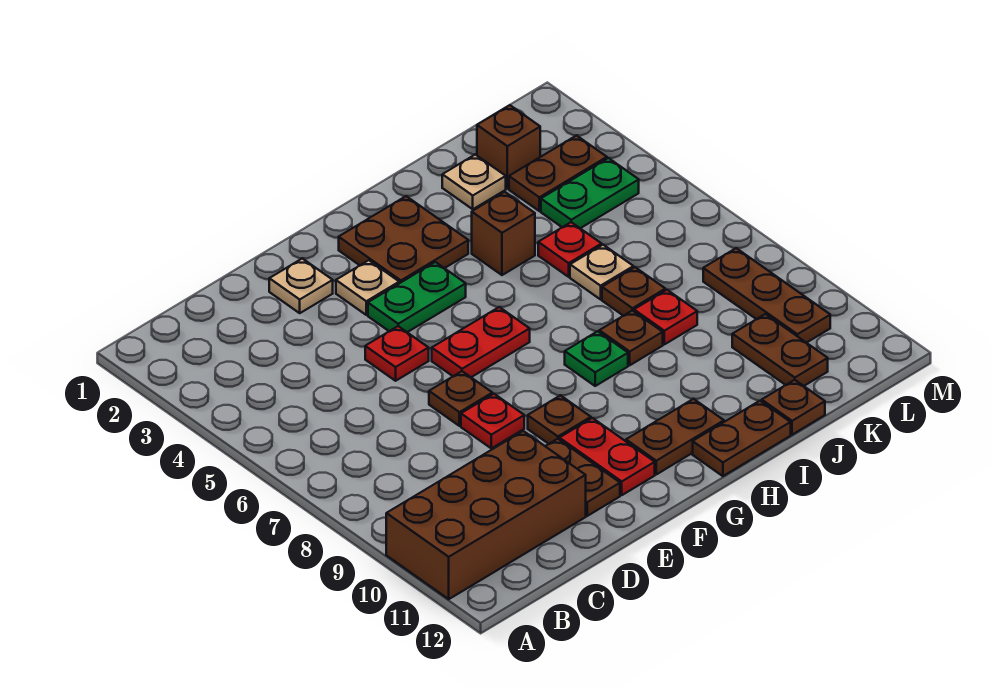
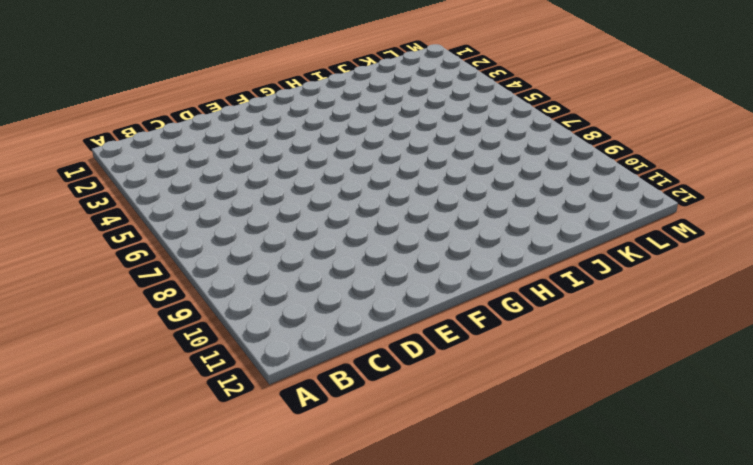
none -> brown 2x4 brick [386,431,586,599]
none -> tan 1x1 plate [269,258,333,313]
none -> red 1x1 plate [365,326,429,381]

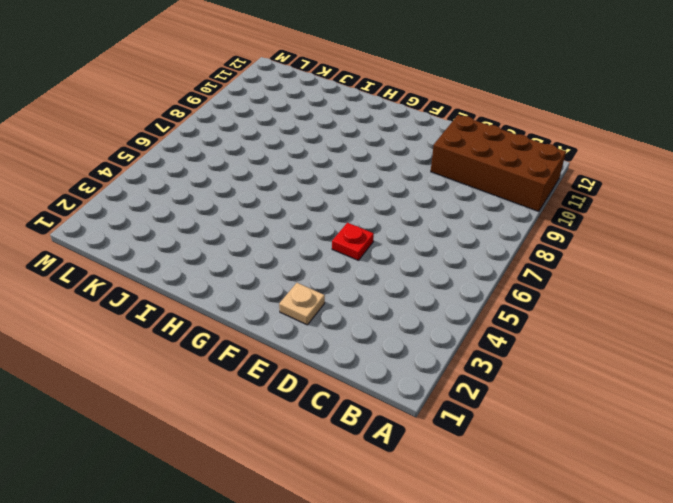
none -> brown 1x1 plate [429,371,492,426]
none -> red 1x1 plate [461,394,524,448]
none -> brown 1x2 plate [546,439,620,516]

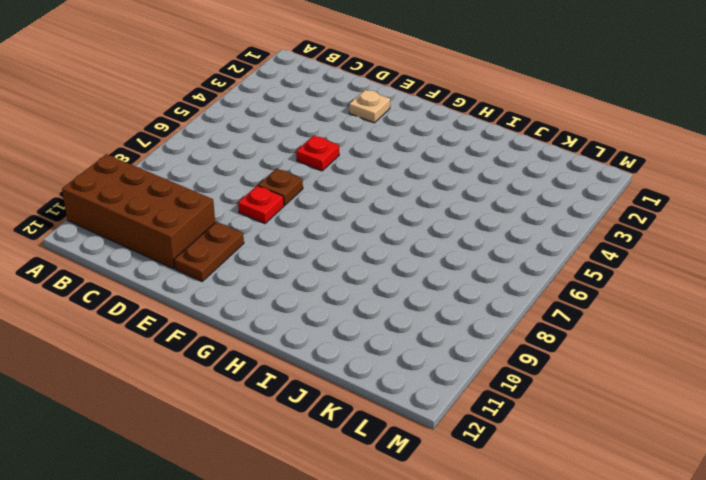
none -> tan 1x1 plate [336,260,399,315]
none -> green 1x2 plate [368,262,466,332]
none -> red 1x2 plate [432,307,530,377]

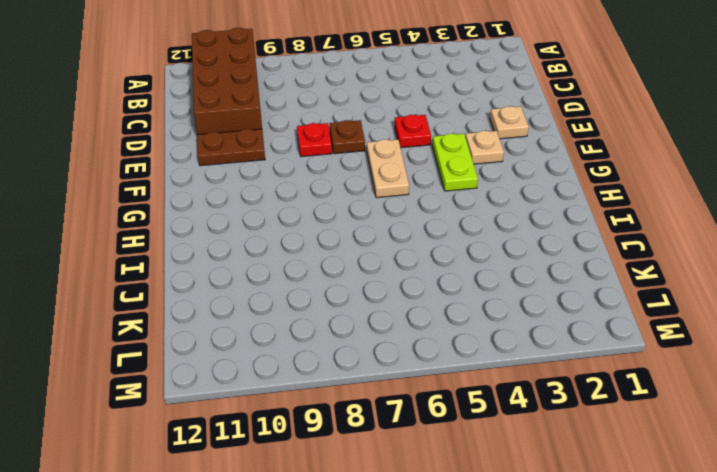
lime 1x2 plate [432,134,478,191] -> green 1x2 plate [368,262,466,332]
tan 1x2 plate [367,139,409,198] -> red 1x2 plate [432,307,530,377]
none -> brown 1x1 plate [528,395,591,444]
none -> red 1x2 plate [559,418,655,495]
none -> brown 2x2 plate [339,196,468,283]

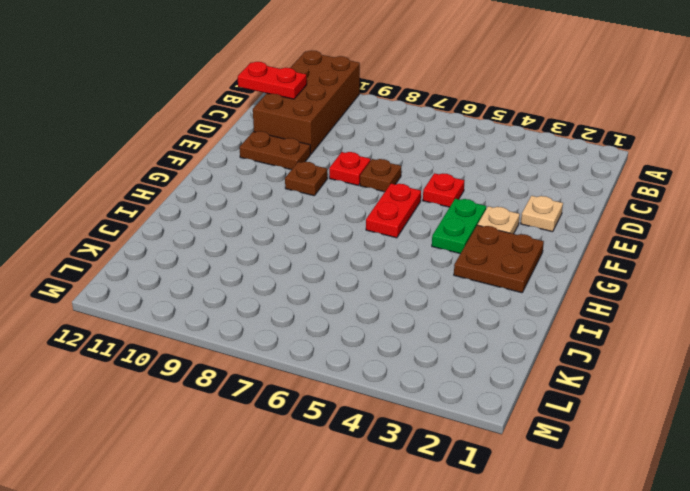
red 1x2 plate [238,62,307,99] -> red 1x2 plate moved to [559,418,655,495]
none -> brown 1x2 plate [626,399,724,474]
none -> green 1x1 plate [565,331,628,386]
none -> brown 1x2 plate [693,401,791,476]

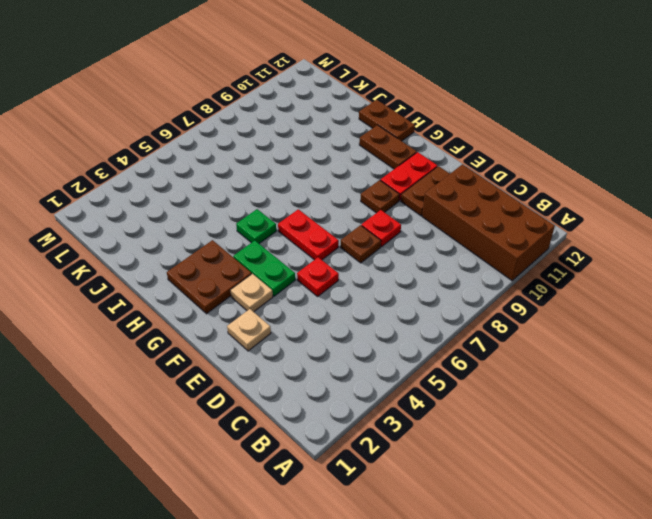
green 1x1 plate [236,209,276,243] -> green 1x1 plate moved to [565,331,628,386]
none -> brown 1x1 brick [472,192,535,275]
none -> brown 1x1 plate [599,311,663,365]
none -> tan 1x1 plate [442,155,506,209]

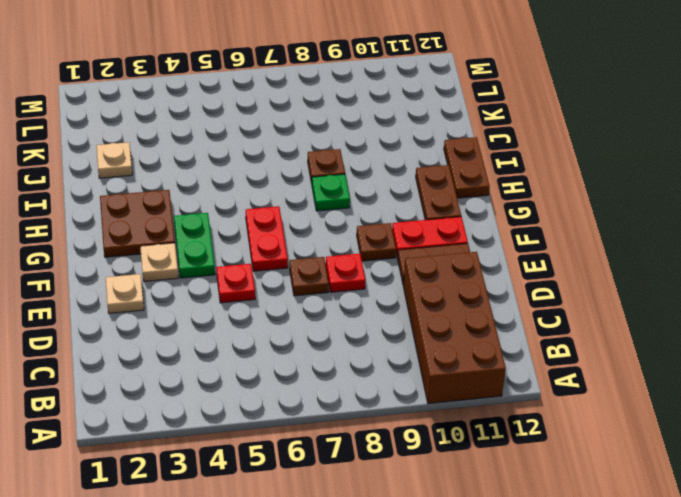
none -> brown 1x1 brick [472,192,535,275]
none -> red 1x1 plate [538,222,602,277]
none -> tan 1x1 plate [570,245,633,299]

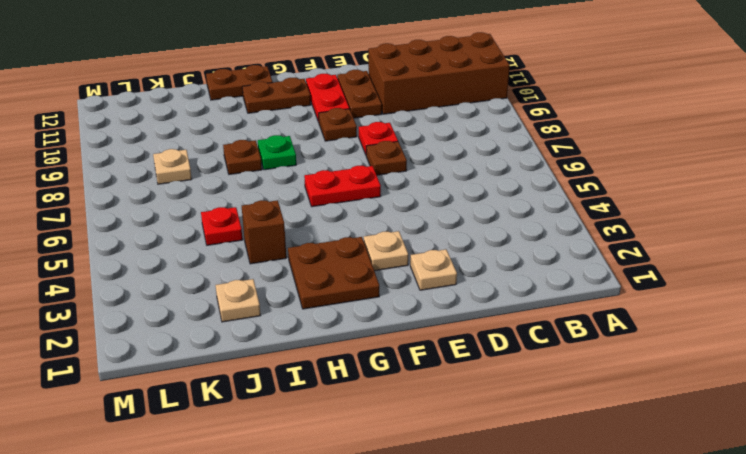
tan 1x1 plate [153,149,192,184] -> tan 1x1 plate moved to [570,245,633,299]
none -> red 1x1 plate [365,326,429,381]
none -> green 1x2 plate [368,262,466,332]
none -> brown 1x1 plate [602,267,665,316]

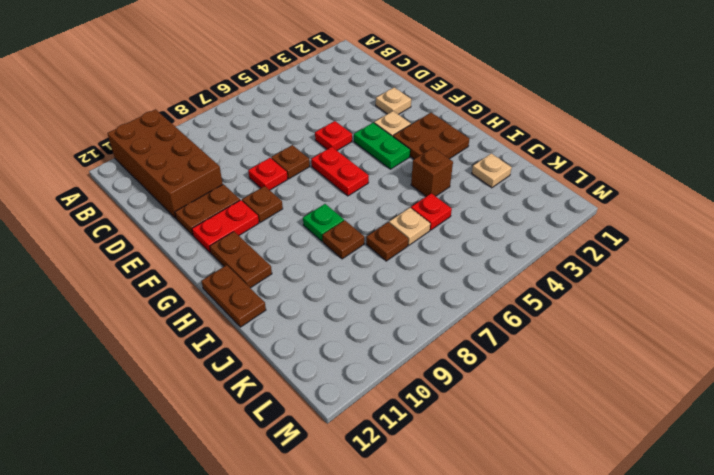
none -> red 1x1 plate [634,290,697,344]
none -> brown 1x1 plate [762,380,825,435]
none -> brown 1x1 brick [477,105,540,189]

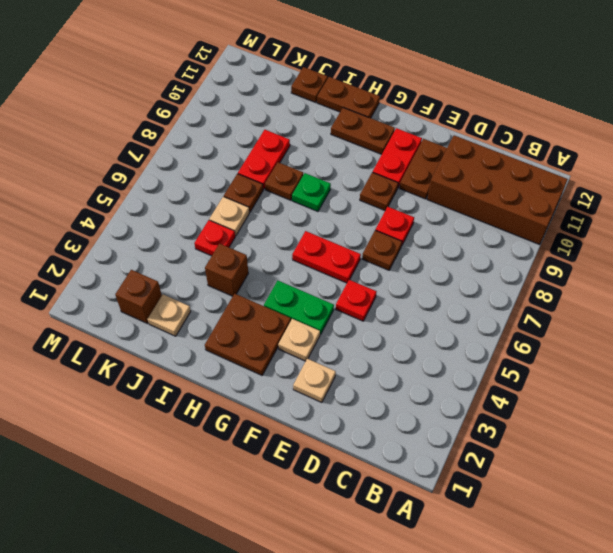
red 1x2 plate [238,130,290,189] -> red 1x1 plate [634,290,697,344]
none -> brown 1x2 plate [509,135,607,211]
none -> green 1x2 plate [541,158,639,228]
none -> brown 1x2 plate [732,314,828,386]

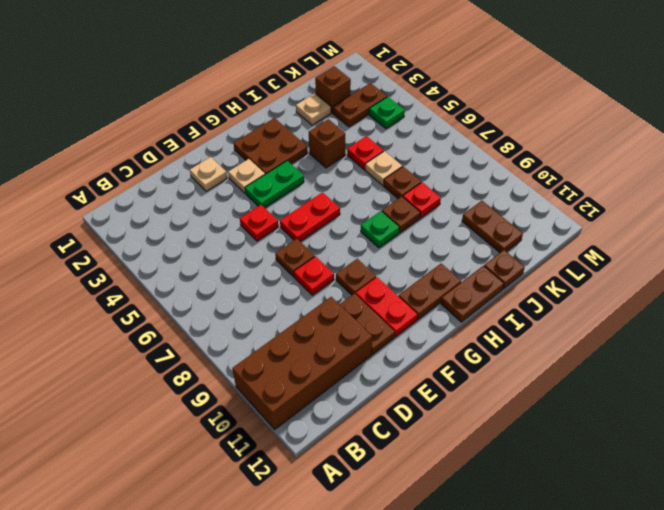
green 1x1 plate [369,97,405,129] -> green 1x2 plate [541,158,639,228]
none -> brown 1x3 plate [703,248,830,343]

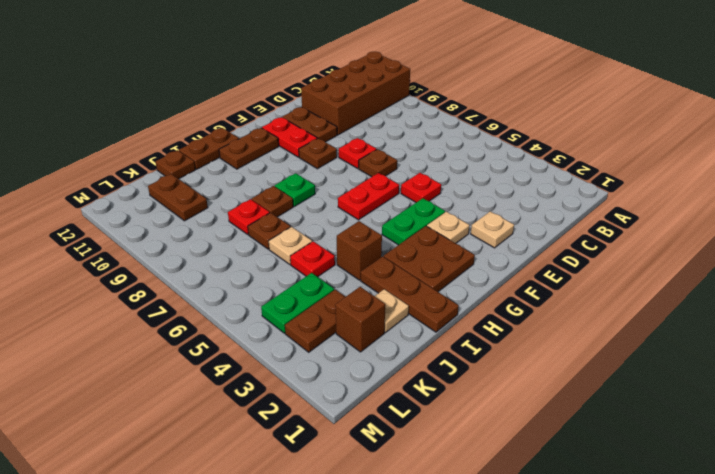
brown 1x3 plate [361,256,459,332] -> brown 1x3 plate moved to [703,248,830,343]

